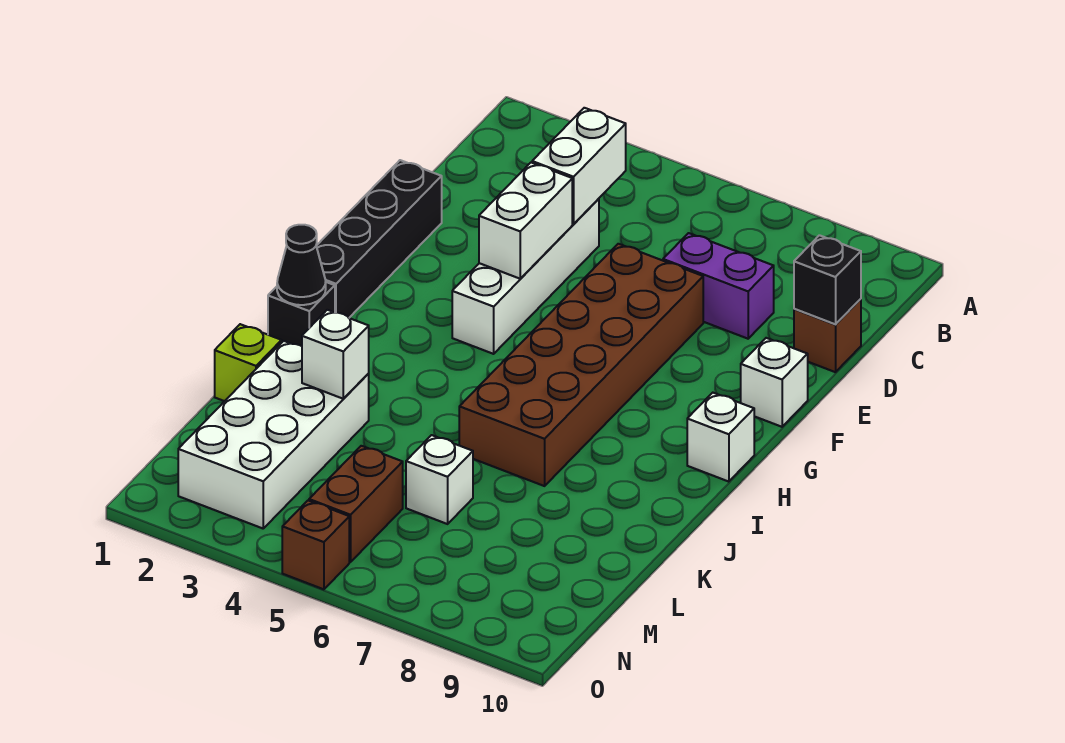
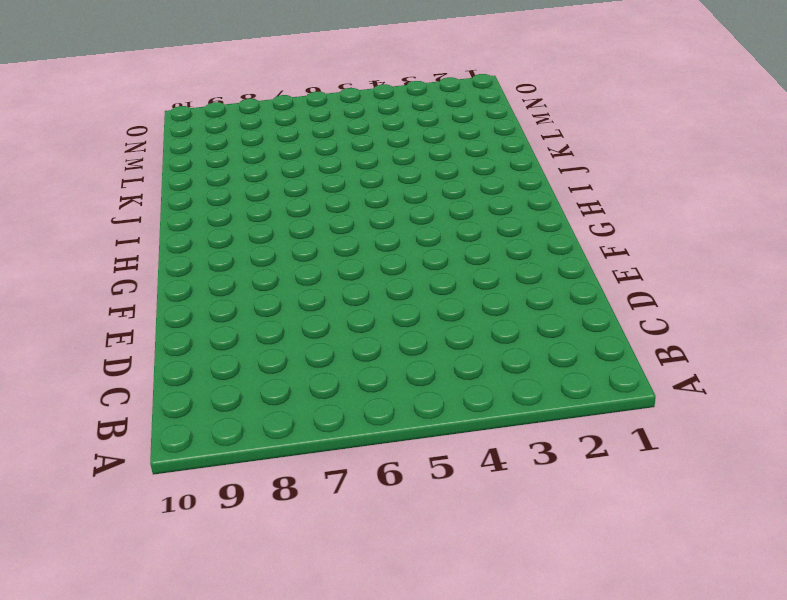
none -> white 1x4 brick [452,199,599,354]
none -> purple 1x2 brick [663,233,774,339]
none -> brown 1x1 brick [794,299,861,372]

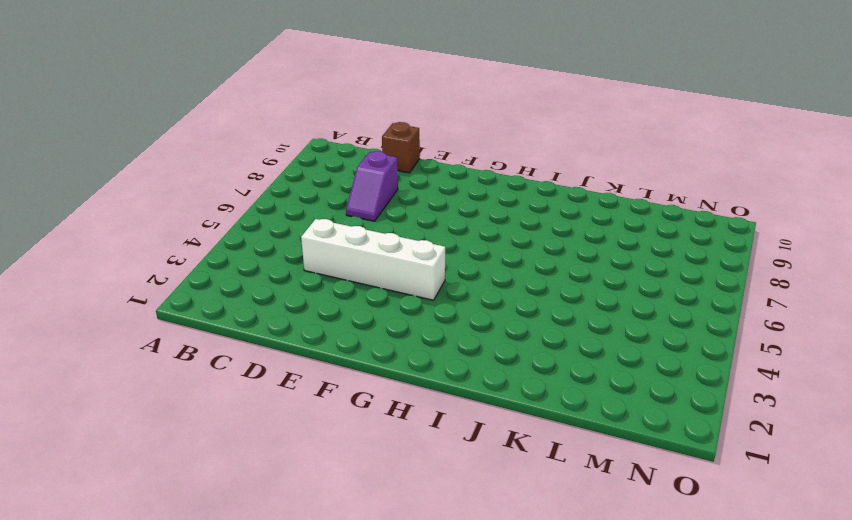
purple 1x2 slope [346,151,398,221] -> purple 1x2 brick [663,233,774,339]
none -> black 1x4 brick [316,160,442,318]
none -> brown 2x6 brick [459,244,703,486]
none -> white 1x1 brick [741,338,808,427]

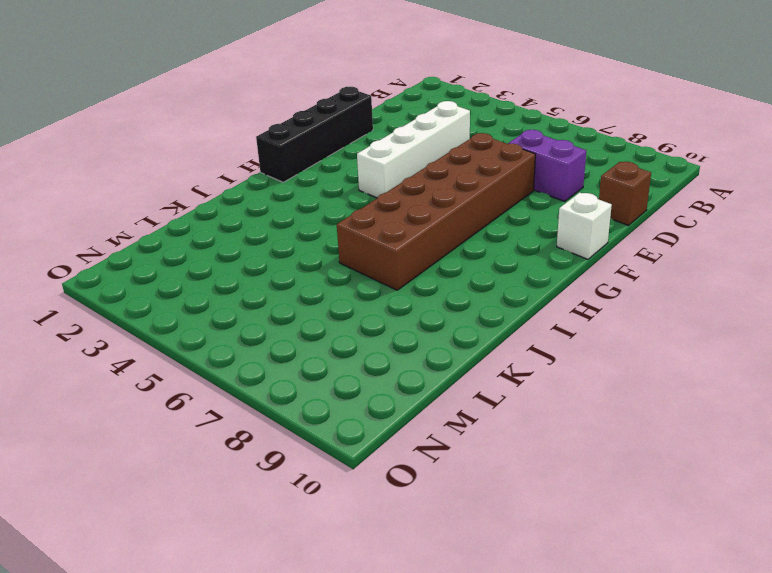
none -> white 1x1 brick [687,393,754,482]
none -> black 1x1 brick [268,282,335,346]
none -> lime 1x1 brick [215,324,282,401]

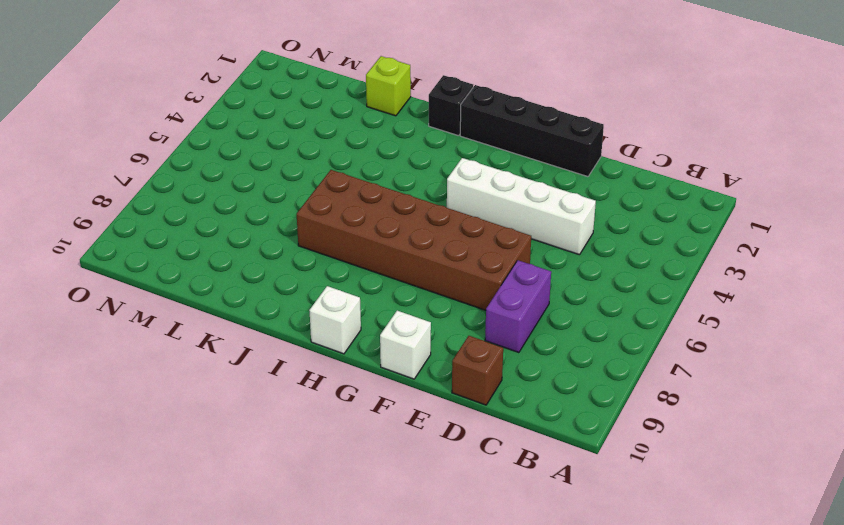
none -> white 2x4 brick [178,341,369,528]
none -> white 1x1 brick [406,435,473,524]
none -> brown 1x2 brick [309,446,403,562]

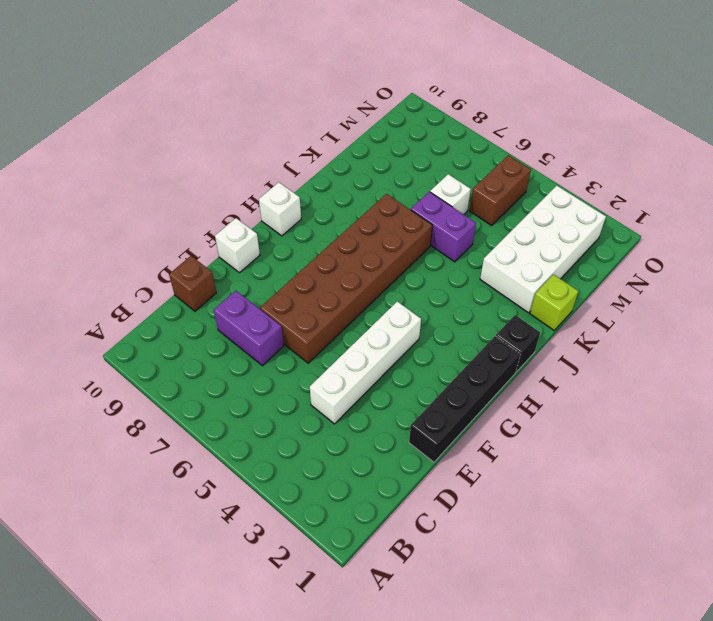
purple 1x2 brick [411,192,476,262] -> none
none -> brown 1x1 brick [282,501,349,589]
none -> white 1x2 brick [532,108,626,224]
none -> black 1x1 brick [794,235,861,324]

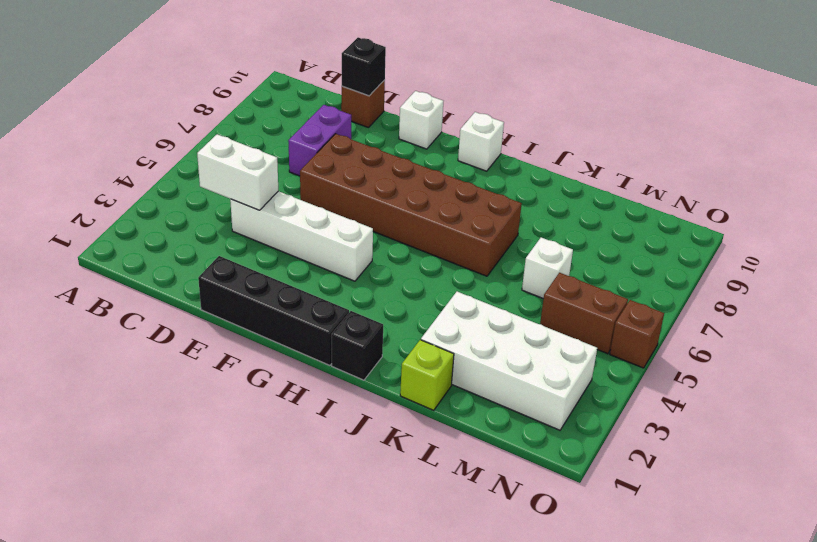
none -> white 1x2 brick [479,163,572,279]
none -> black 1x1 cone [277,225,326,305]
none -> white 1x1 brick [302,310,369,399]

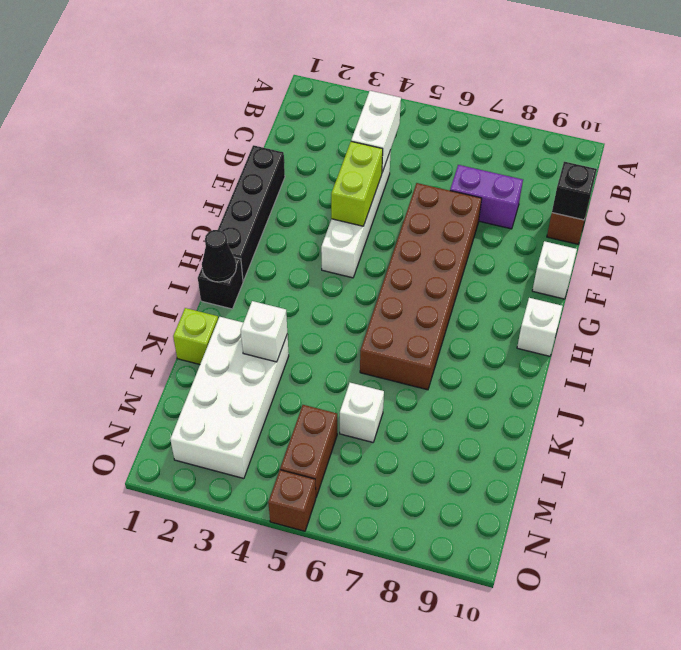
lime 1x2 brick [331,141,383,226] -> white 1x2 brick [479,163,572,279]

